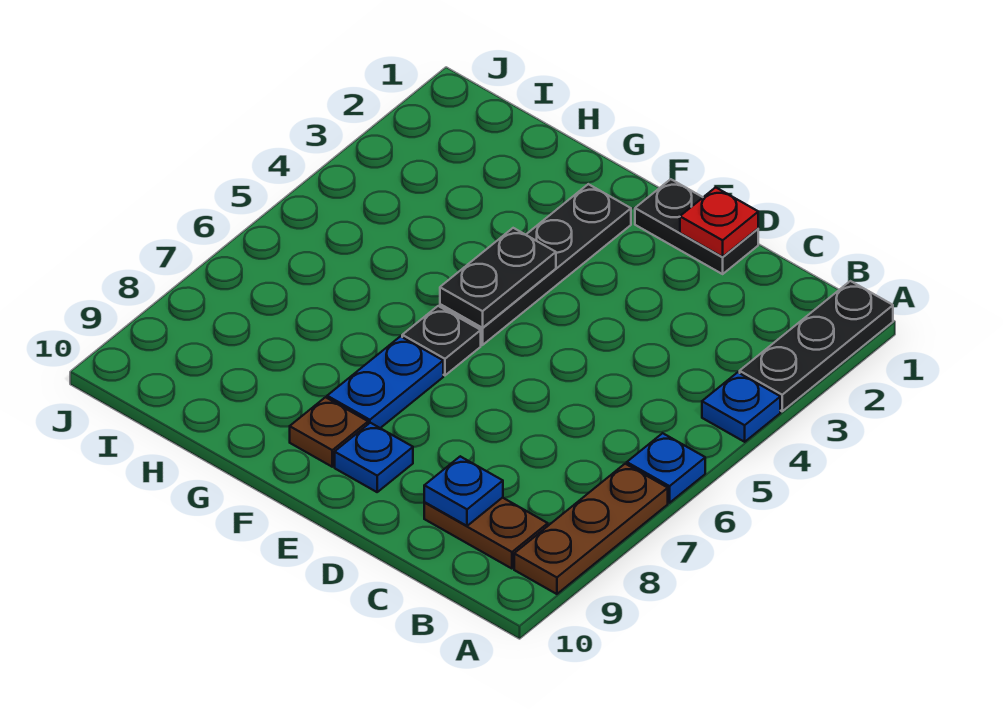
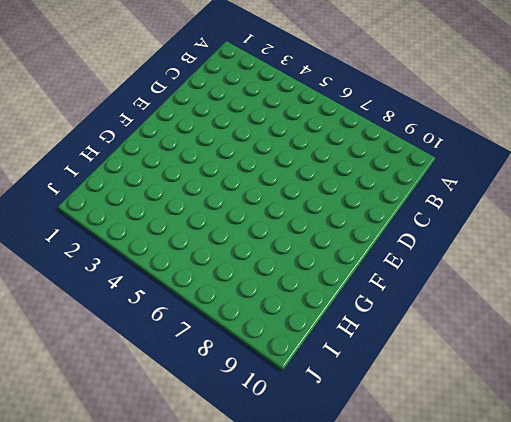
none -> black 1x3 plate [740,281,893,411]
none -> blue 1x1 plate [702,372,780,442]
none -> blue 1x1 plate [627,433,705,503]

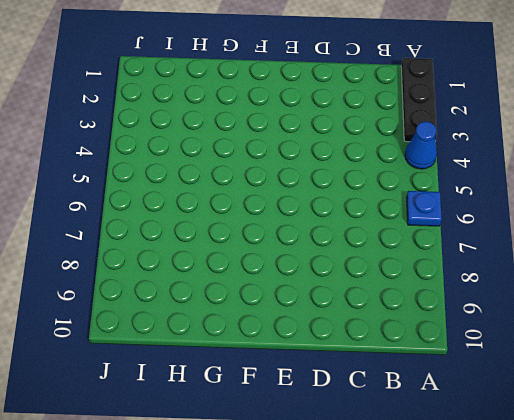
blue 1x1 cone [405,121,437,169] -> blue 1x1 plate [702,372,780,442]
none -> brown 1x3 plate [514,464,668,594]
none -> brown 1x2 plate [424,498,548,569]
none -> black 1x2 plate [635,179,758,274]

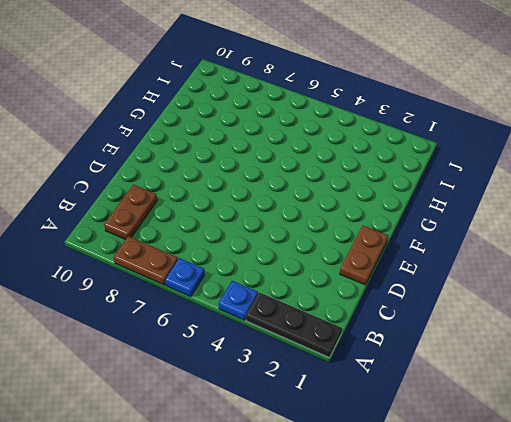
brown 1x2 plate [113,236,178,285] -> brown 1x3 plate [514,464,668,594]
brown 1x2 plate [340,226,388,285] -> black 1x2 plate [635,179,758,274]
none -> blue 1x1 plate [335,423,413,492]
none -> black 1x4 plate [440,184,631,345]
none -> black 1x1 plate [402,306,481,375]

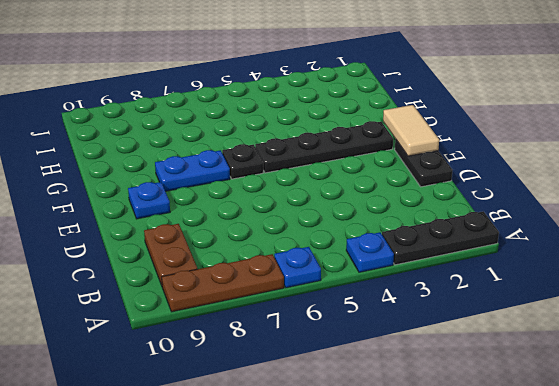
tan 1x2 tile [383,105,439,156] -> none
none -> brown 1x1 plate [290,397,368,467]
none -> blue 1x1 plate [424,456,503,526]
none -> red 1x1 plate [680,187,758,257]

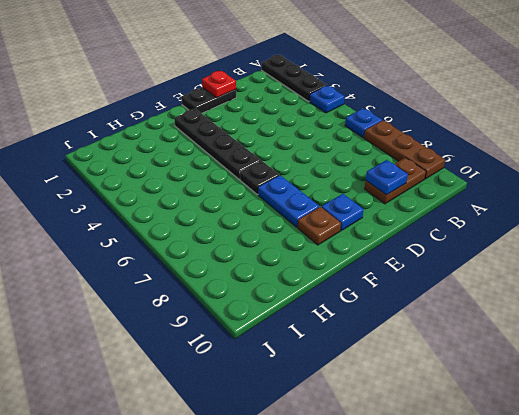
none -> black 1x2 plate [440,228,556,328]

